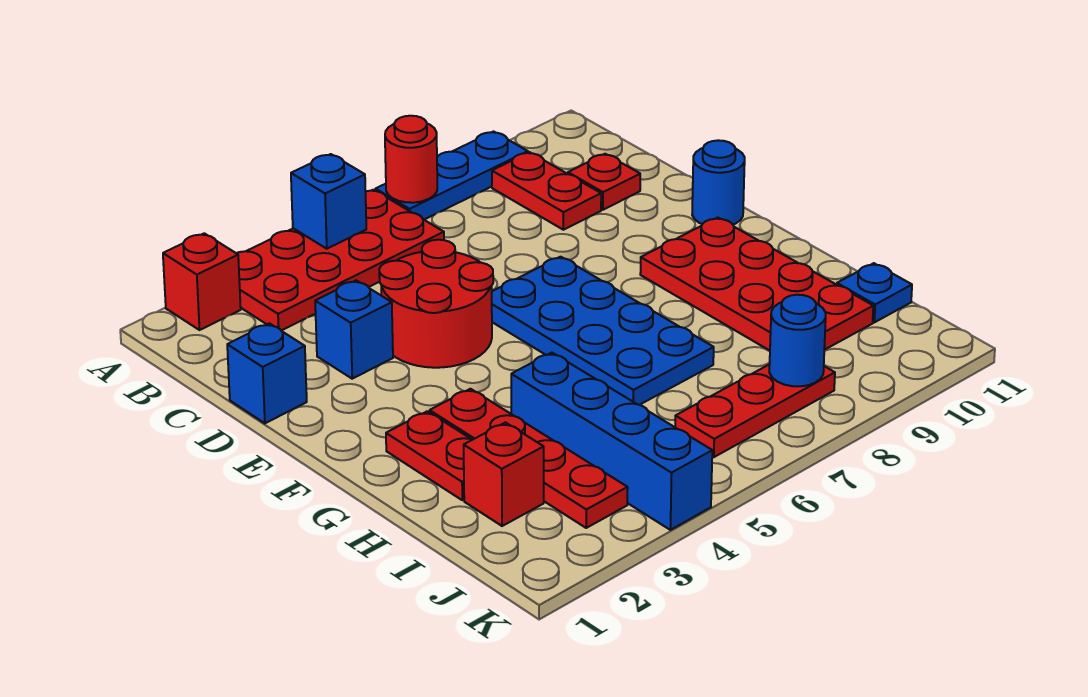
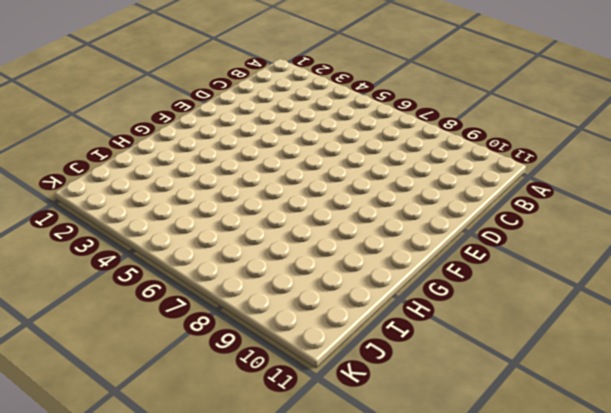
none -> red 1x1 brick [163,233,241,330]
none -> red 2x4 plate [236,190,444,331]
none -> blue 1x3 plate [375,132,528,220]

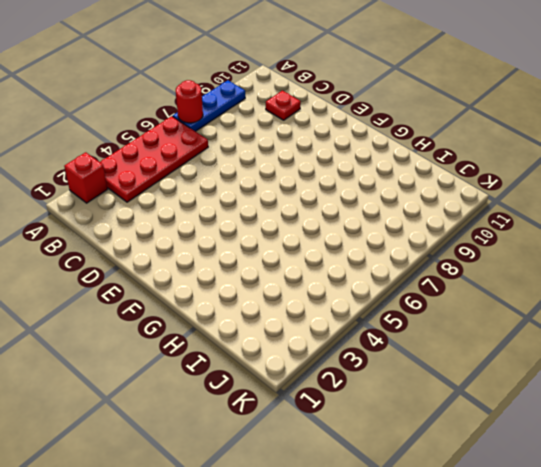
none -> red 1x2 plate [492,152,601,230]
none -> blue 1x1 brick [227,323,307,423]
none -> blue 1x1 brick [315,280,393,379]

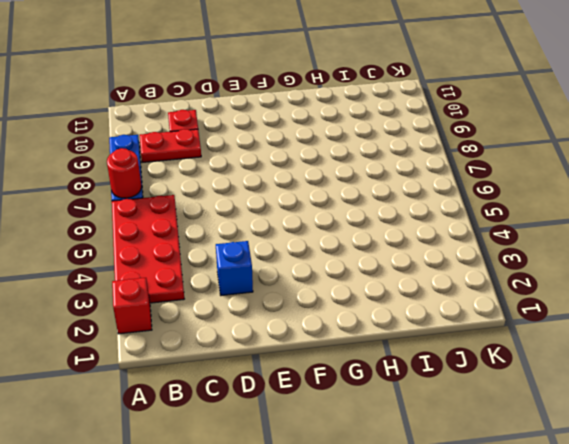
none -> blue 1x1 brick [227,323,307,423]
none -> red 2x2 round brick [379,240,493,368]
none -> blue 2x4 plate [492,257,714,405]

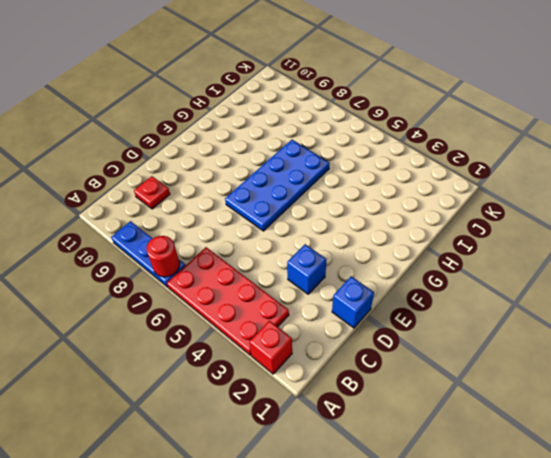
none -> red 1x2 plate [492,152,601,230]
none -> red 2x2 round brick [379,240,493,368]
none -> blue 1x1 round brick [692,140,745,224]

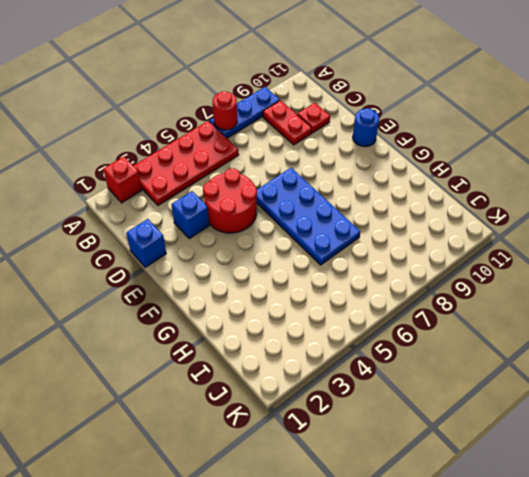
none -> red 2x4 plate [640,218,873,351]
none -> red 1x2 plate [386,411,472,500]
none -> red 1x4 plate [430,389,628,528]

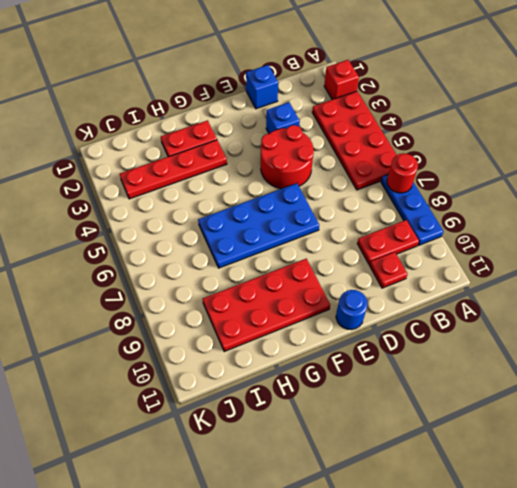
none -> blue 1x4 brick [511,353,712,530]
none -> red 1x1 brick [464,422,544,526]
none -> blue 1x1 plate [837,263,912,322]

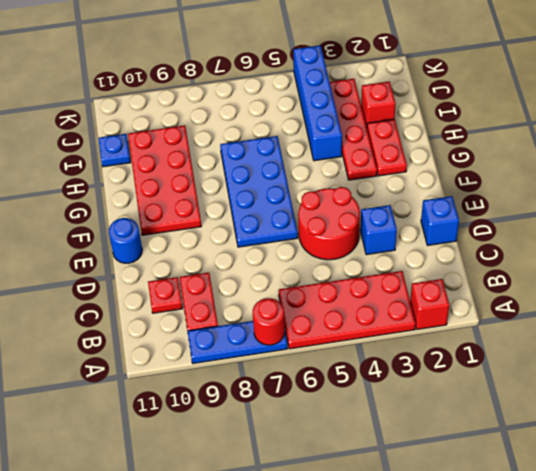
none -> red 1x3 plate [675,364,835,457]
none -> blue 1x1 brick [291,154,366,249]
none -> blue 1x1 round brick [769,295,826,386]

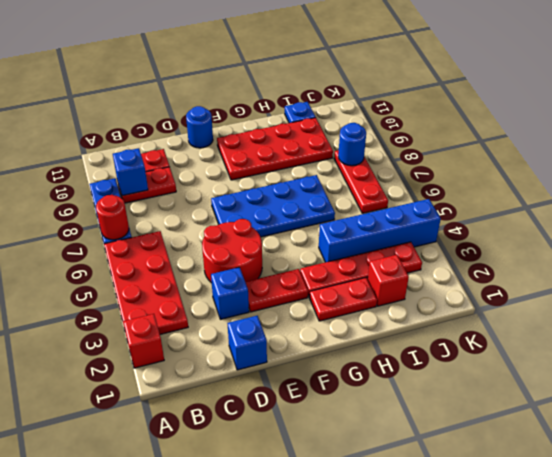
blue 1x1 brick [113,148,148,196] -> blue 1x1 brick moved to [291,154,366,249]
red 1x2 plate [245,269,308,312] -> none

